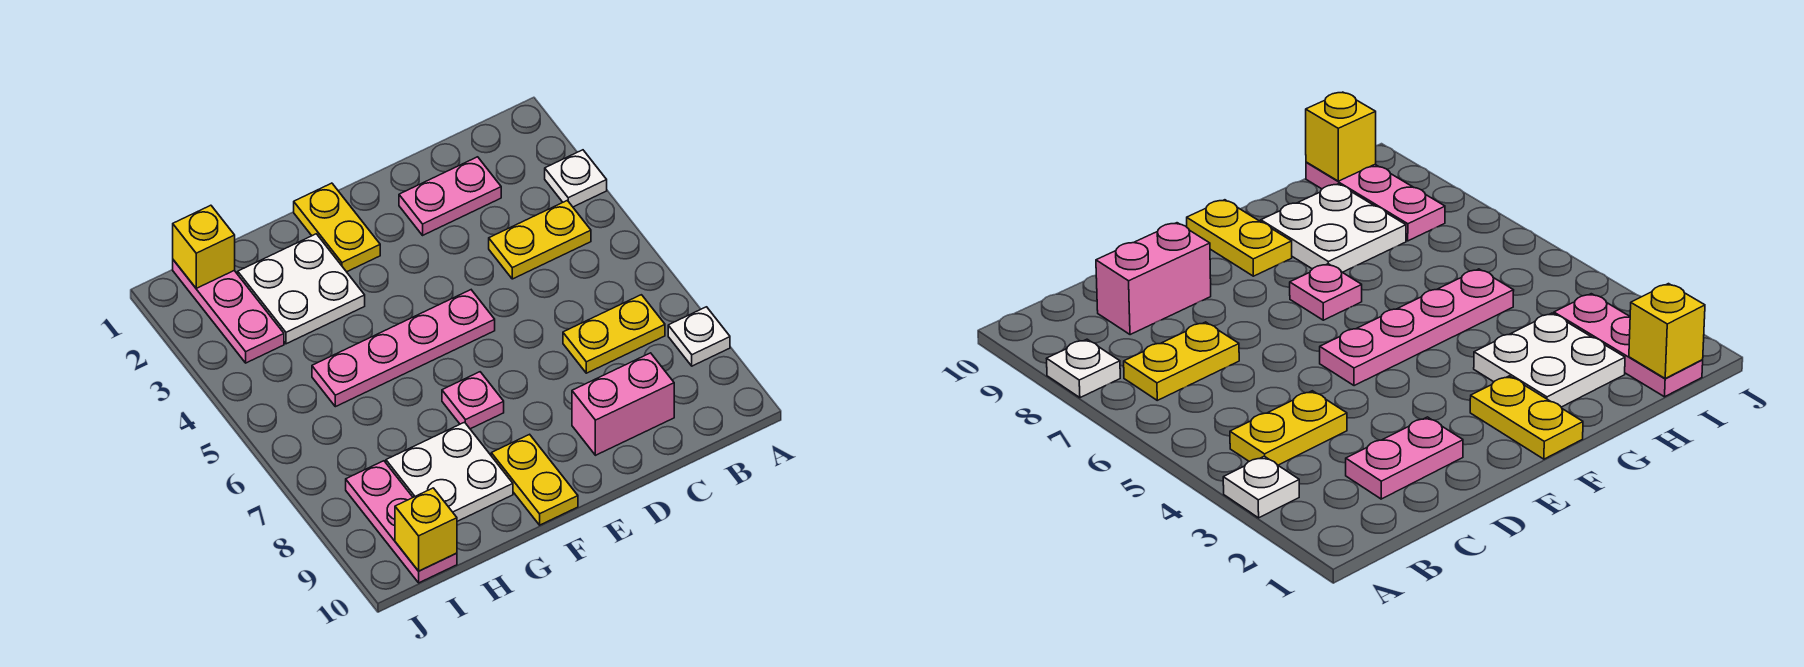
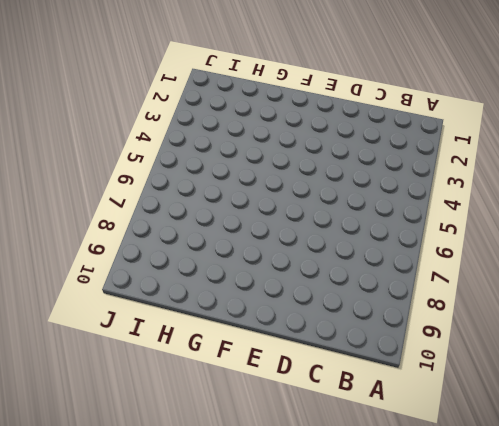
none -> white 1x1 plate [545,150,607,207]
none -> white 1x1 plate [668,307,730,366]
none -> yellow 1x2 plate [489,200,591,279]

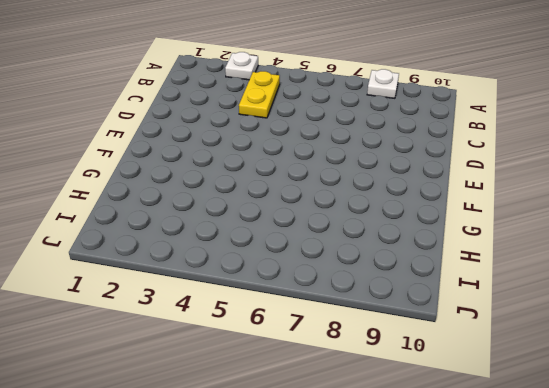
none -> yellow 1x2 plate [563,295,665,373]
none -> pink 1x2 plate [399,157,501,235]
none -> pink 1x2 brick [572,353,674,455]

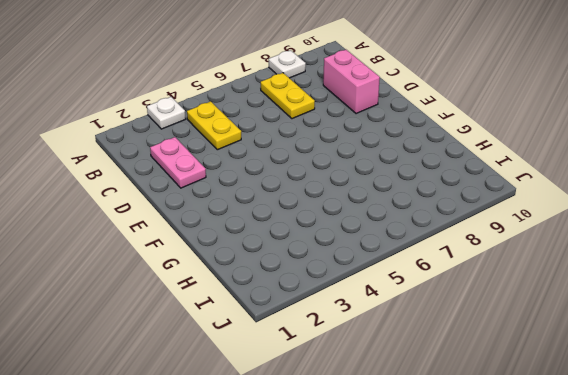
none -> pink 1x4 plate [312,290,495,407]
none -> yellow 1x2 plate [294,183,380,272]
none -> pink 1x1 plate [442,372,504,429]

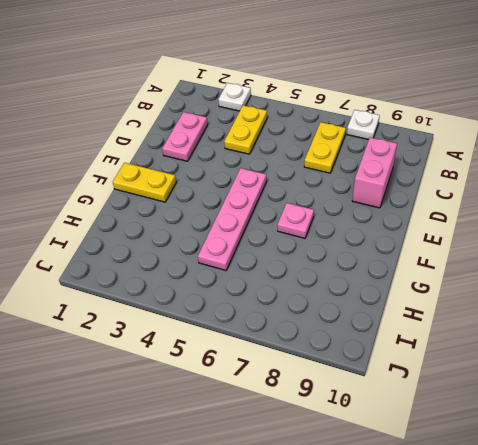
none -> yellow 1x2 plate [491,434,578,525]
none -> white 2x2 plate [238,234,365,344]
none -> white 2x2 plate [386,422,513,521]

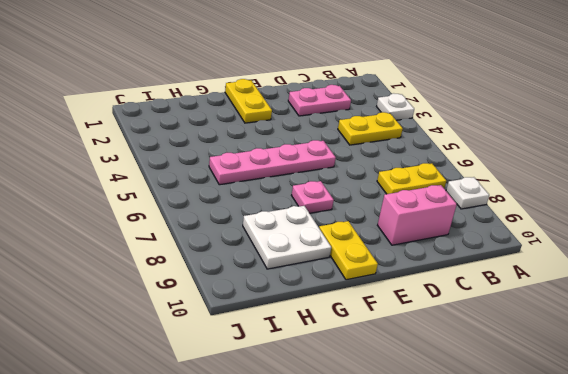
none -> white 2x2 plate [238,234,365,344]
none -> pink 1x3 plate [173,260,284,363]
none -> pink 1x3 plate [346,461,457,583]

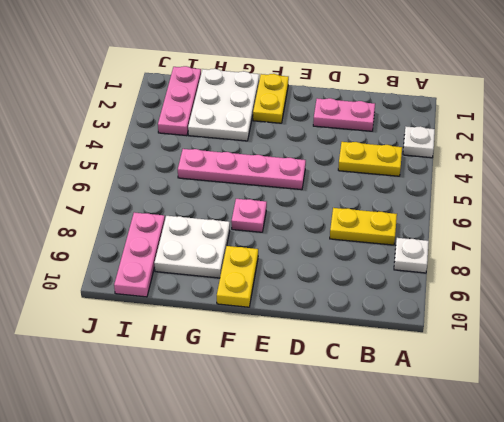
white 2x3 plate [188,69,259,141] -> white 2x2 plate [238,234,365,344]
none -> pink 1x2 brick [572,353,674,455]
none -> yellow 1x1 brick [173,205,235,288]
none -> yellow 1x1 brick [395,488,457,571]

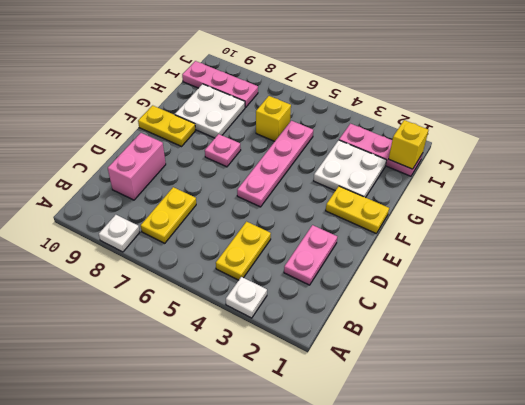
yellow 1x1 brick [256,96,291,141] -> yellow 1x1 brick moved to [395,488,457,571]

